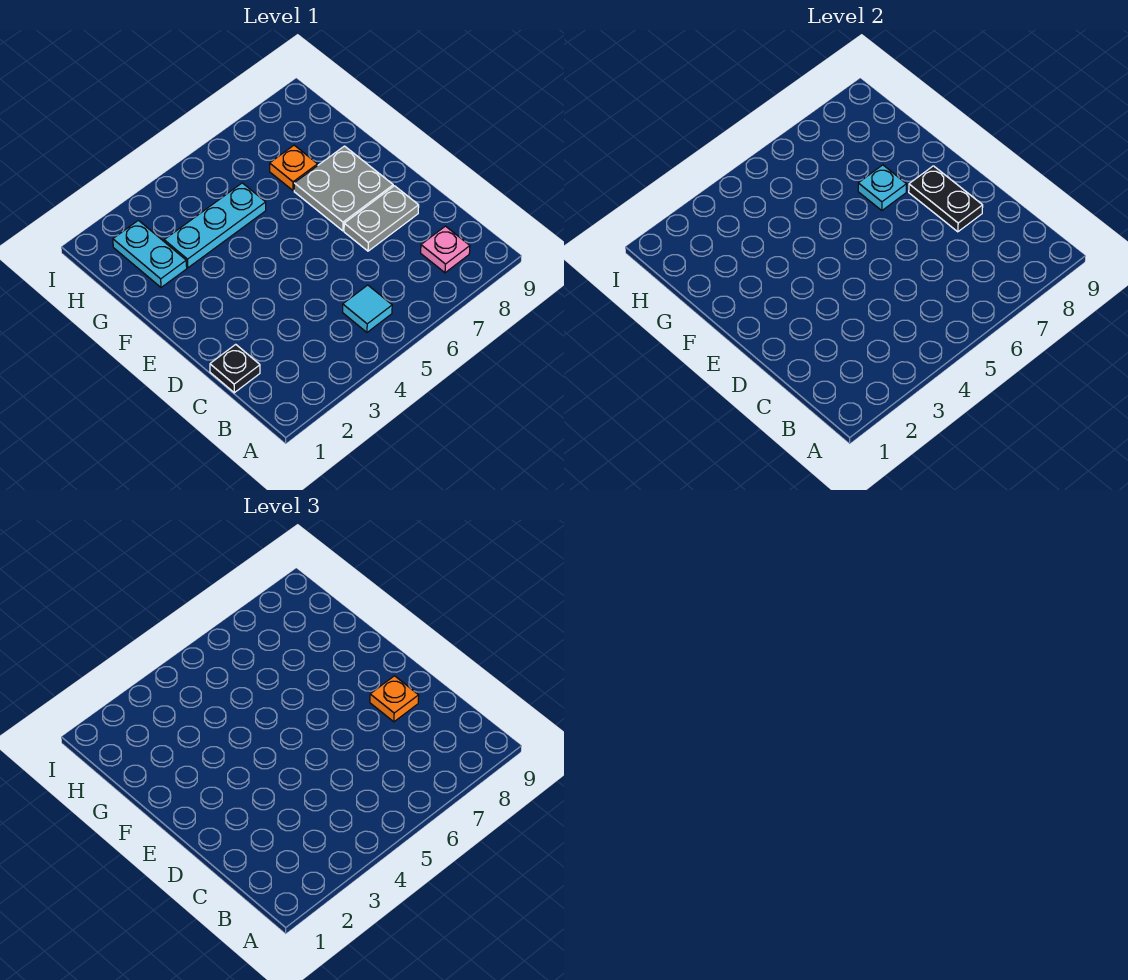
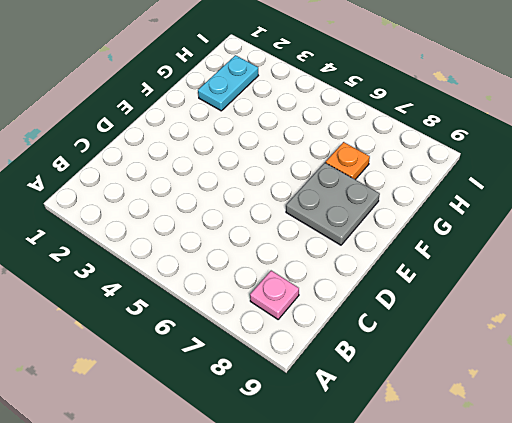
none -> cyan 1x1 tile [343,285,392,332]
none -> black 1x1 plate [210,344,260,393]

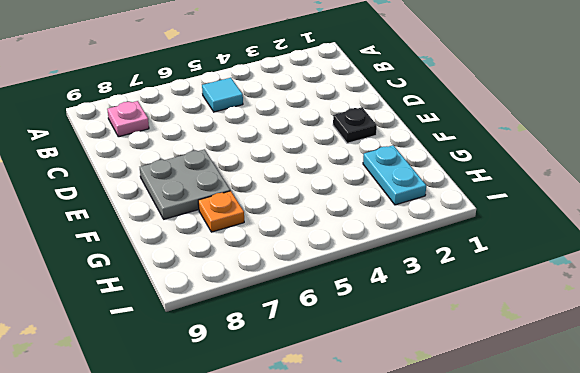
black 1x1 plate [333,107,377,143] -> black 1x1 plate moved to [210,344,260,393]
none -> grey 1x2 plate [344,186,419,251]
none -> cyan 1x3 plate [164,183,266,268]

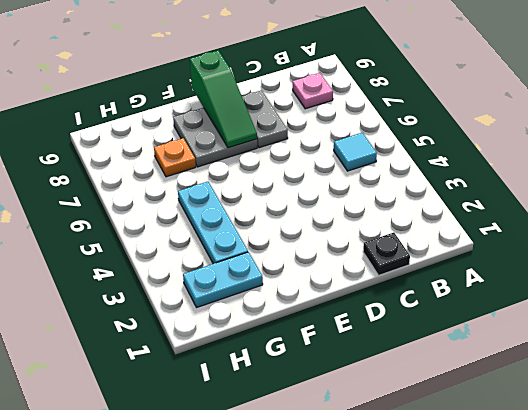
green 1x3 slope [190,50,257,148] -> black 1x2 plate [909,166,983,232]
none -> cyan 1x1 plate [858,165,907,211]
none -> orange 1x1 plate [370,676,419,722]

